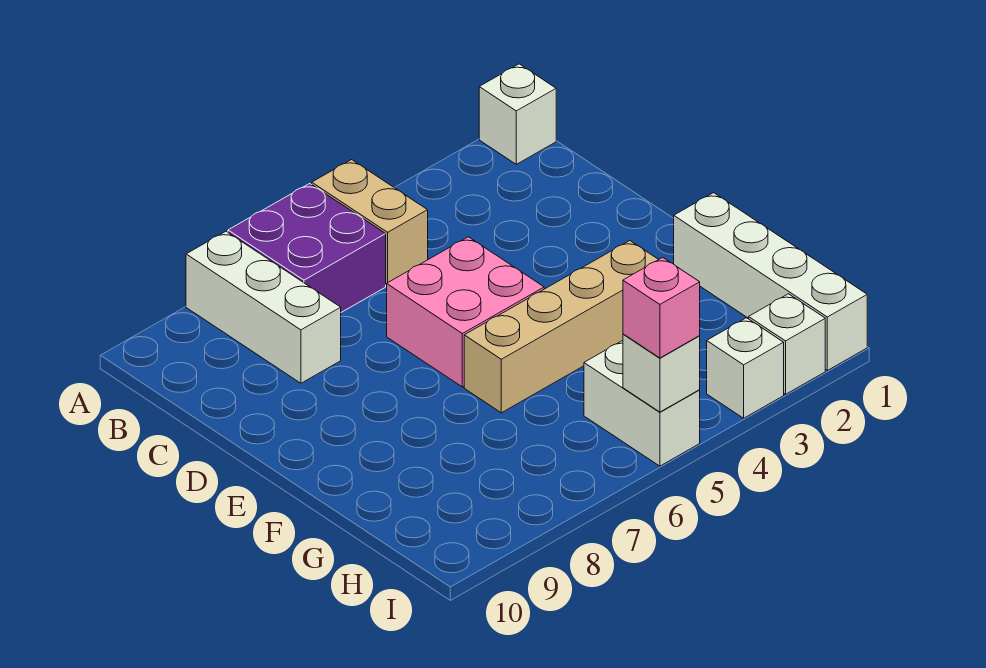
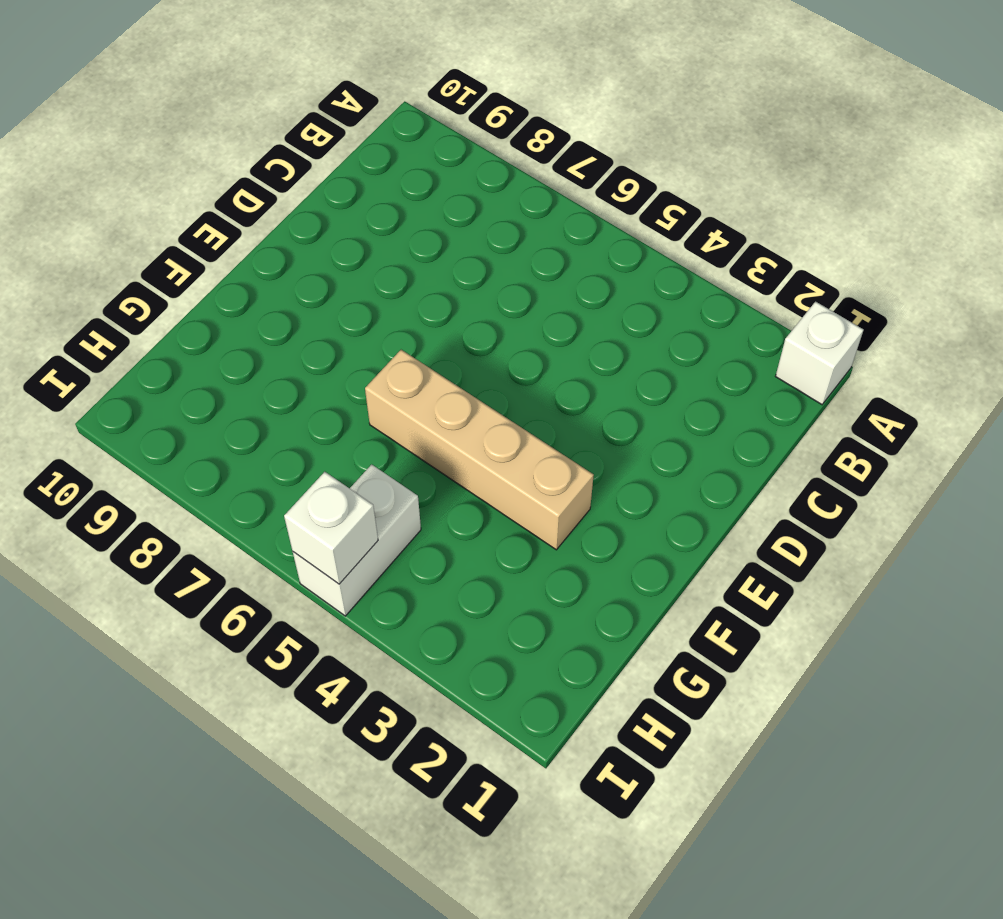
none -> tan 1x2 brick [312,160,428,285]
none -> purple 2x2 brick [228,184,386,312]
none -> white 1x3 brick [186,231,341,383]

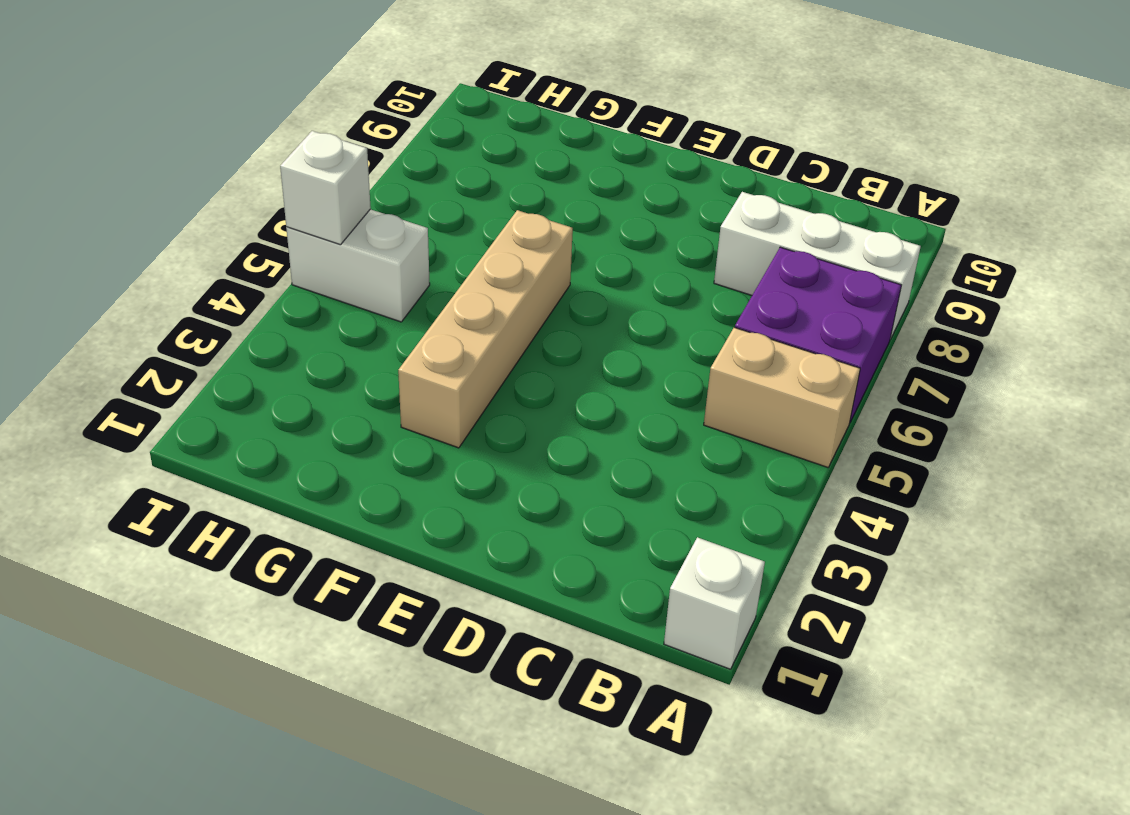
none -> pink 2x2 brick [387,237,544,387]
none -> white 1x4 brick [674,193,867,370]
none -> white 1x1 brick [749,294,825,394]

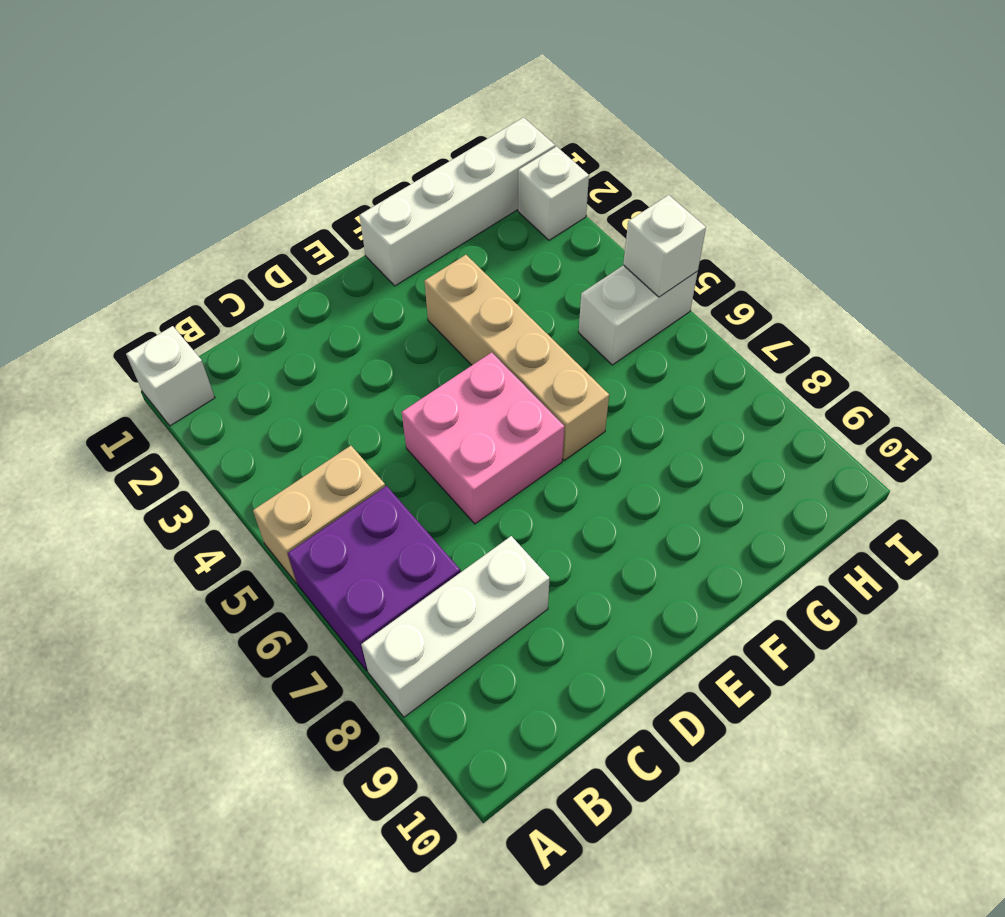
none -> white 1x1 brick [707,318,784,418]
none -> pink 1x1 brick [623,257,700,358]

